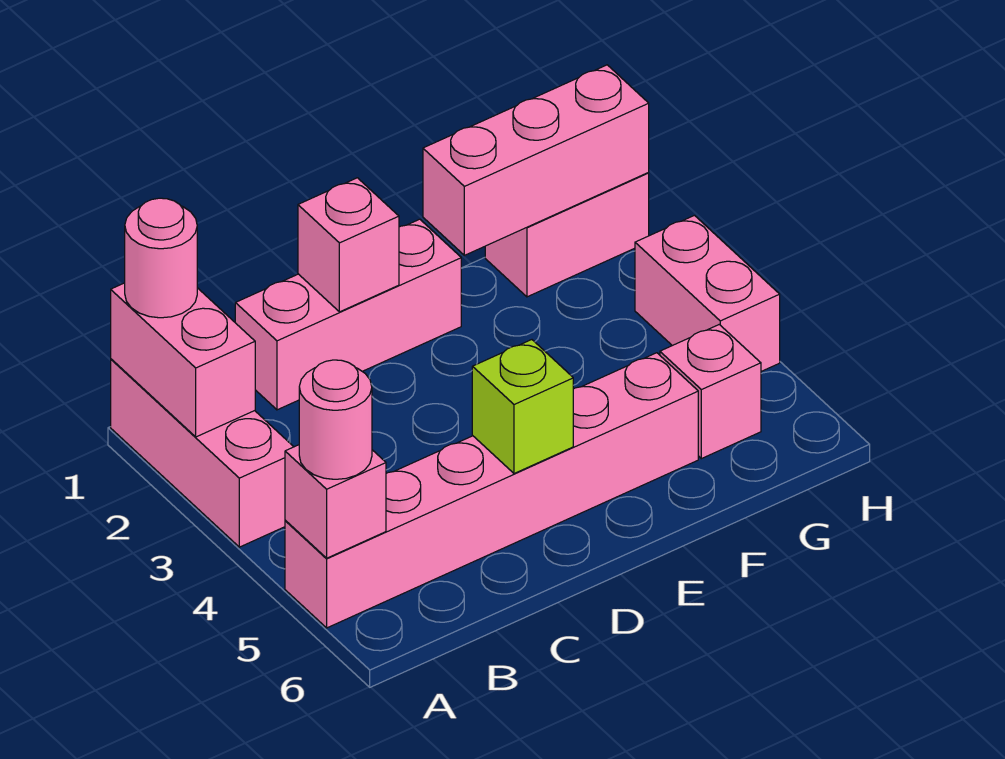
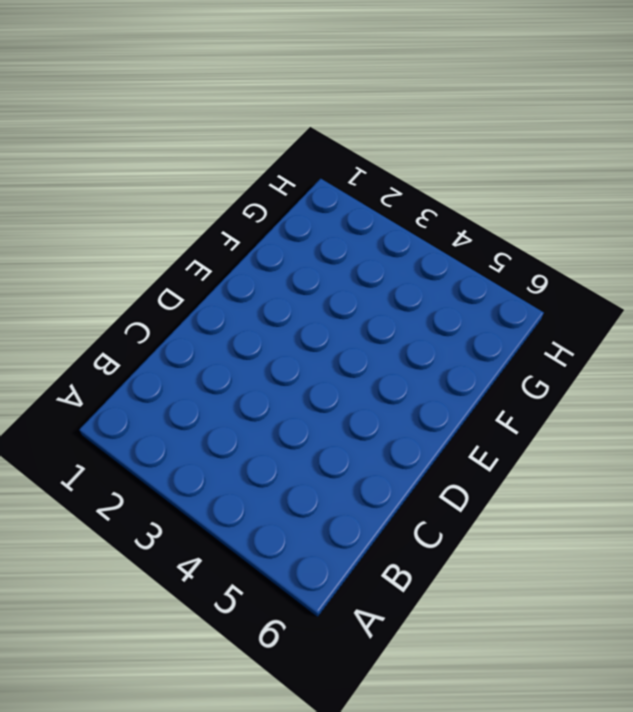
none -> pink 1x3 brick [111,359,294,547]
none -> pink 1x6 brick [285,353,698,628]
none -> pink 1x3 brick [235,219,461,410]

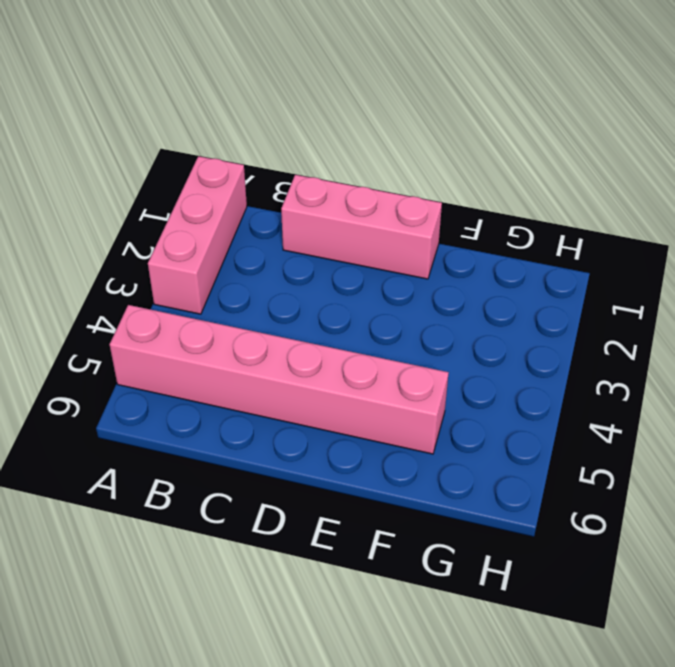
none -> pink 1x2 brick [485,173,649,297]
none -> pink 1x1 brick [660,325,761,459]
none -> pink 1x2 brick [635,215,780,371]

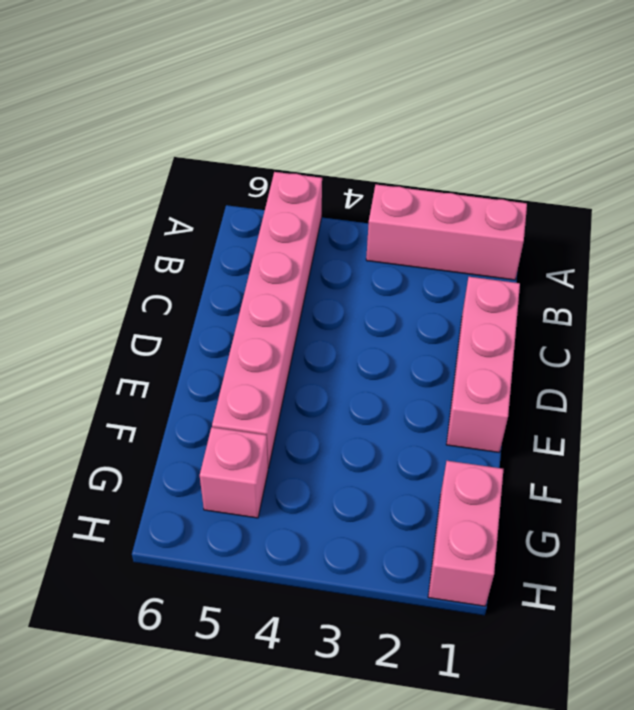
none -> pink 1x2 brick [635,215,780,371]
none -> pink 1x2 brick [111,283,255,437]
none -> pink 1x1 brick [285,445,386,558]

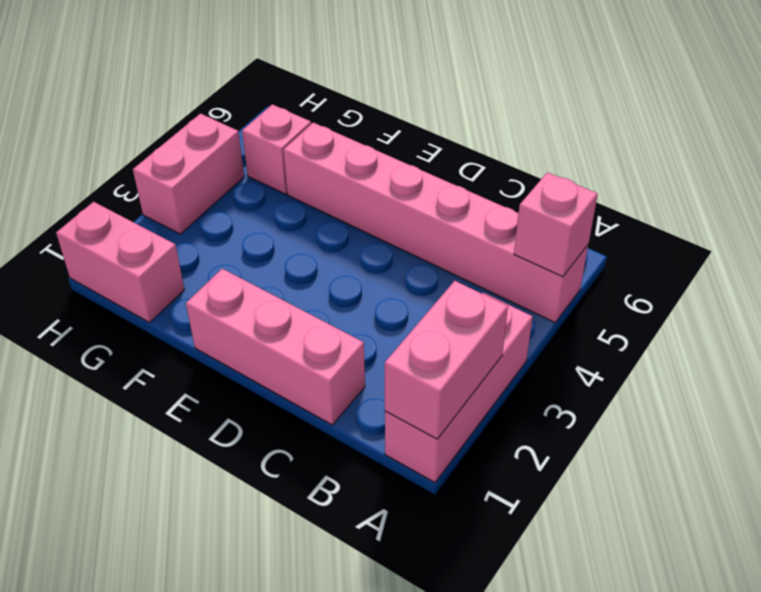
none -> pink 1x1 brick [298,178,399,312]
none -> lime 1x1 brick [472,340,573,474]
none -> pink 1x3 brick [423,65,649,255]

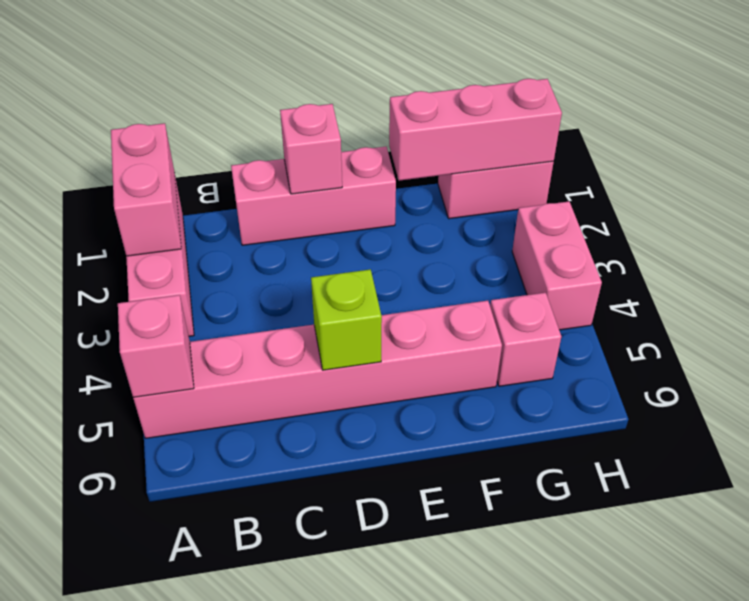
none -> pink 1x1 round brick [125,198,197,318]
none -> pink 1x1 round brick [299,360,372,479]

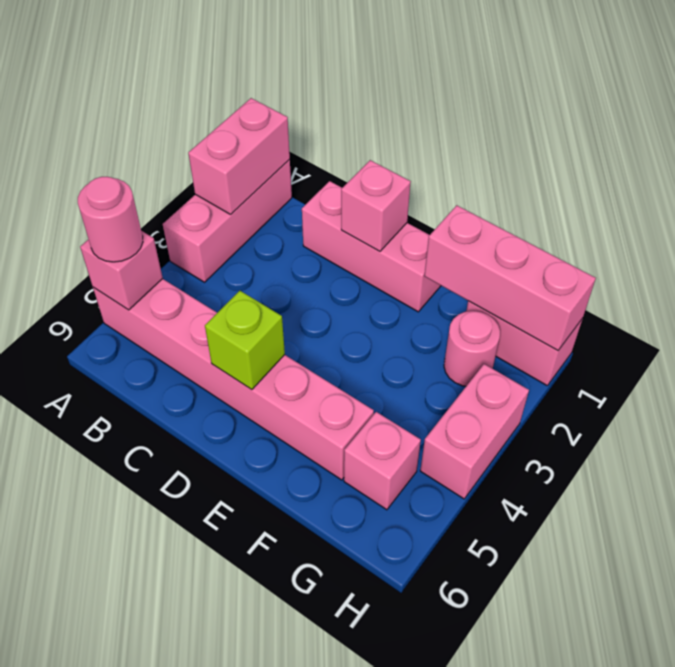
pink 1x1 round brick [444,311,500,386] -> pink 1x1 round brick moved to [125,198,197,318]

